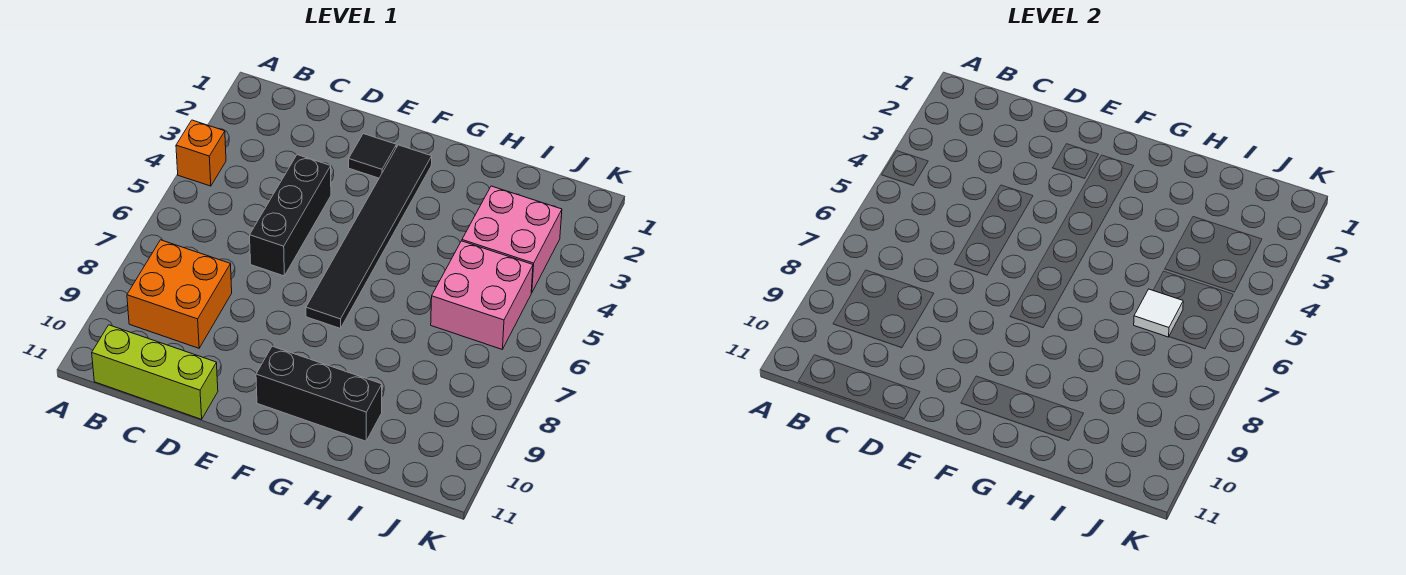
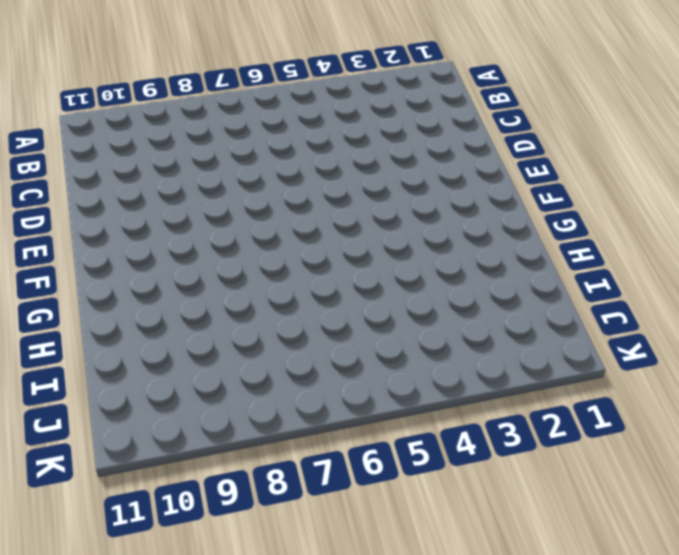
none -> orange 1x1 brick [176,120,226,186]
none -> orange 2x2 brick [127,240,232,348]

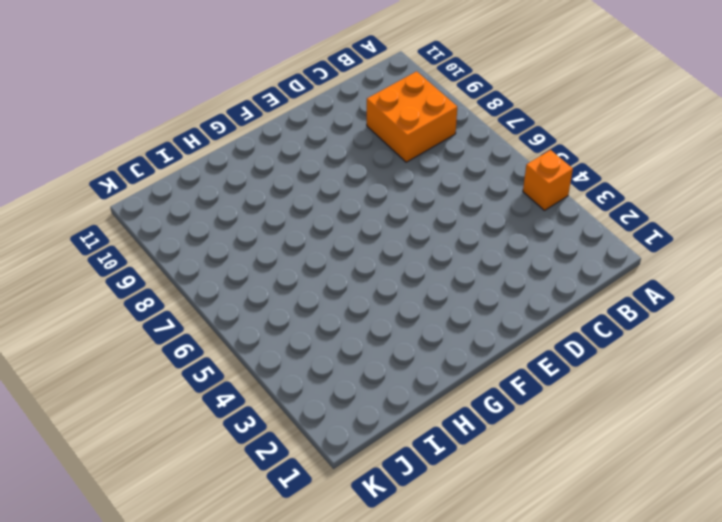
none -> lime 1x3 brick [92,325,218,419]
none -> black 1x3 brick [250,155,331,276]

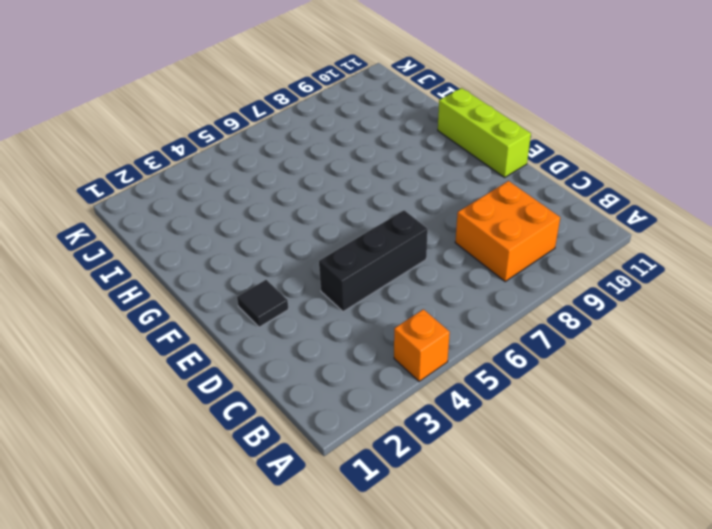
lime 1x3 brick [438,88,531,177] -> lime 1x3 brick moved to [92,325,218,419]
none -> black 1x6 tile [306,145,432,328]
none -> black 1x3 brick [256,346,382,441]

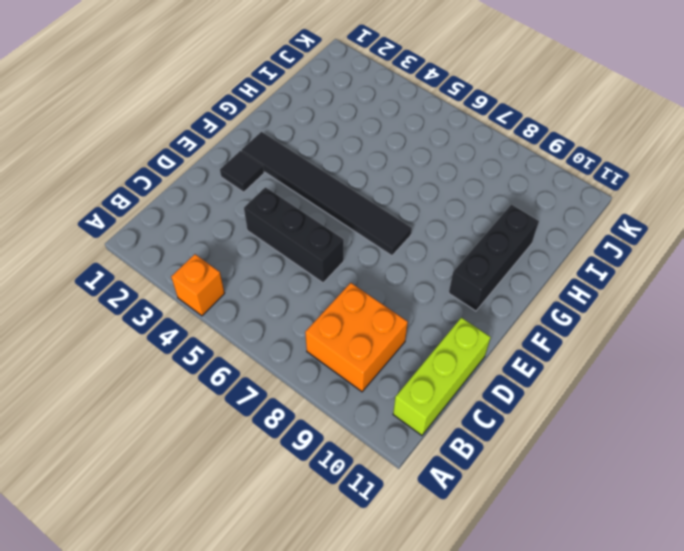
none -> pink 2x2 brick [462,186,562,293]
none -> pink 2x2 brick [431,241,533,349]

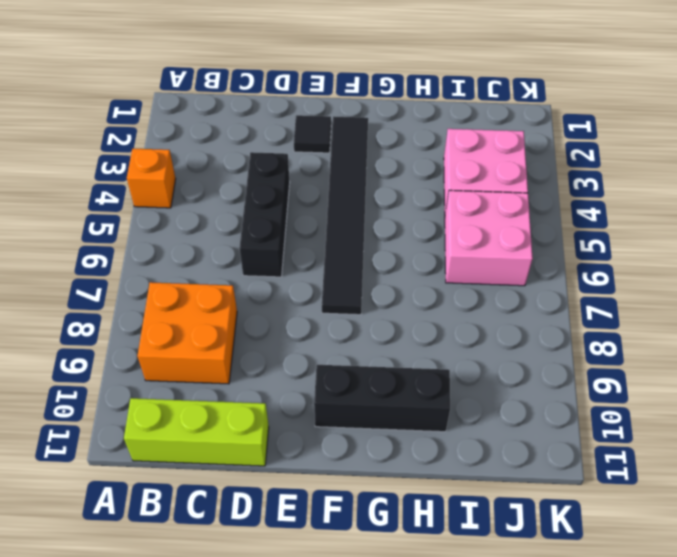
none -> white 1x1 tile [1134,289,1183,337]

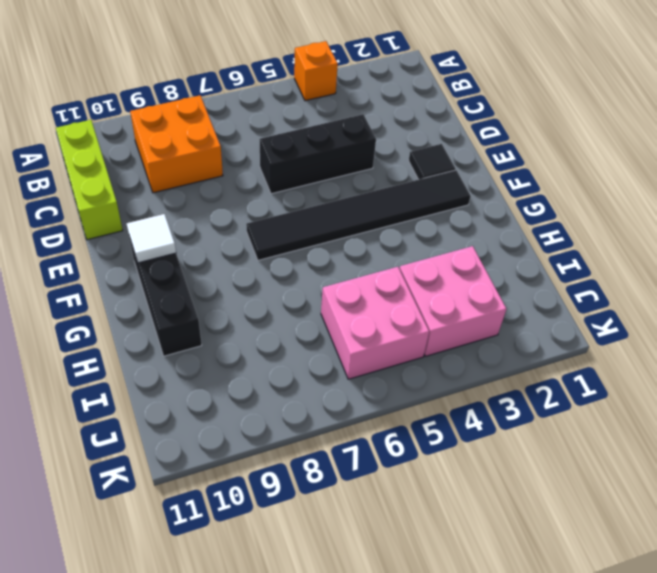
white 1x1 tile [127,214,176,263] -> white 1x1 tile moved to [1134,289,1183,337]

